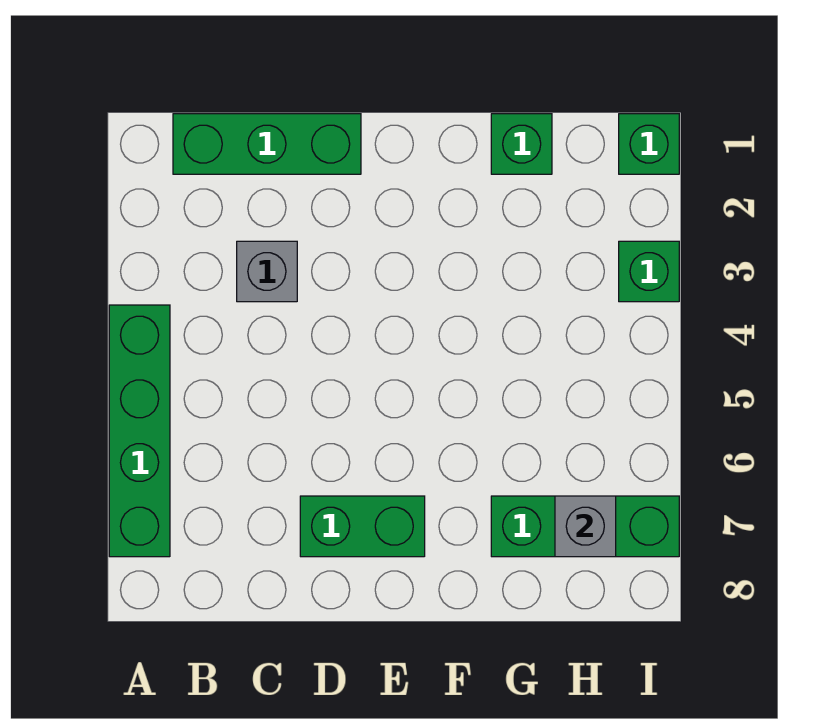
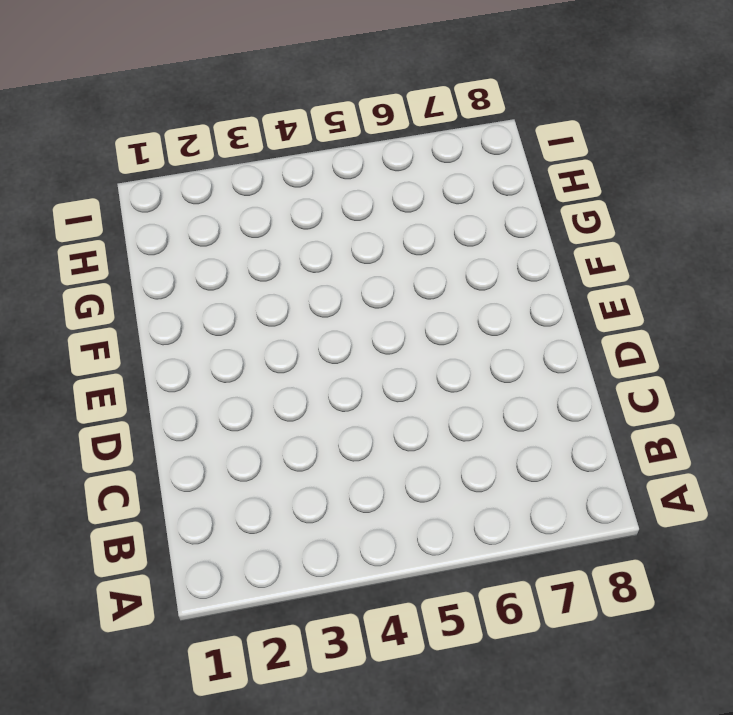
none -> green 1x4 brick [109,305,170,557]
none -> green 1x3 brick [173,114,361,174]

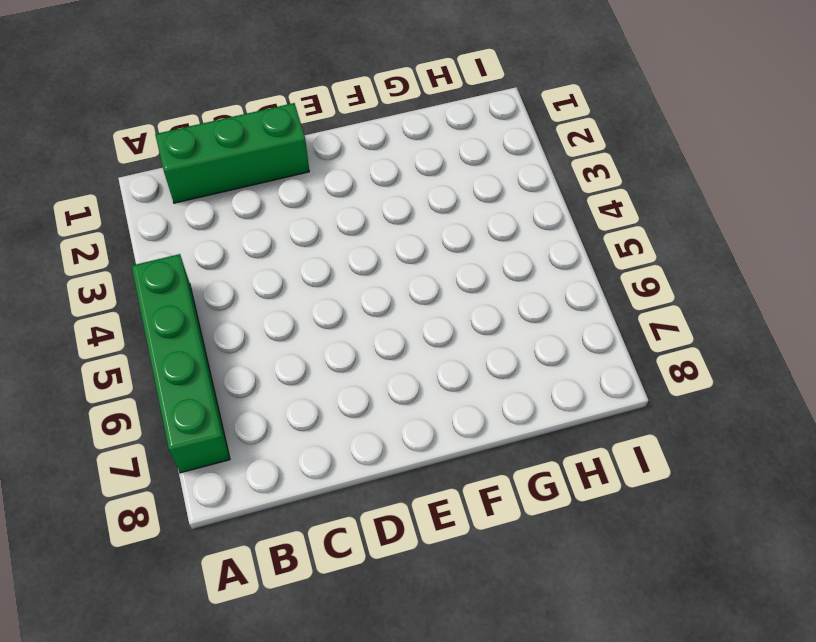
none -> grey 1x1 brick [237,241,297,302]
none -> green 1x2 brick [300,496,425,557]

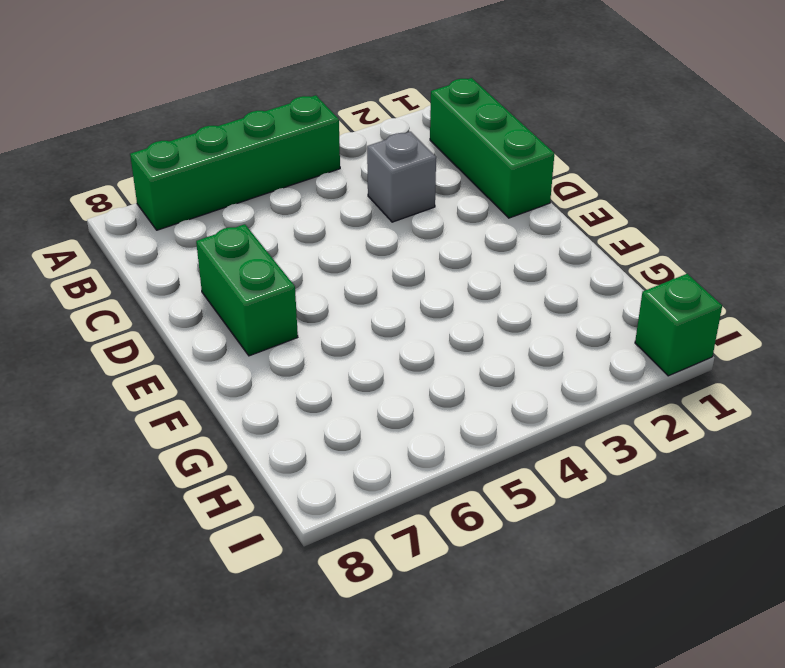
none -> green 1x1 brick [491,114,552,174]
none -> green 1x3 brick [491,496,679,557]

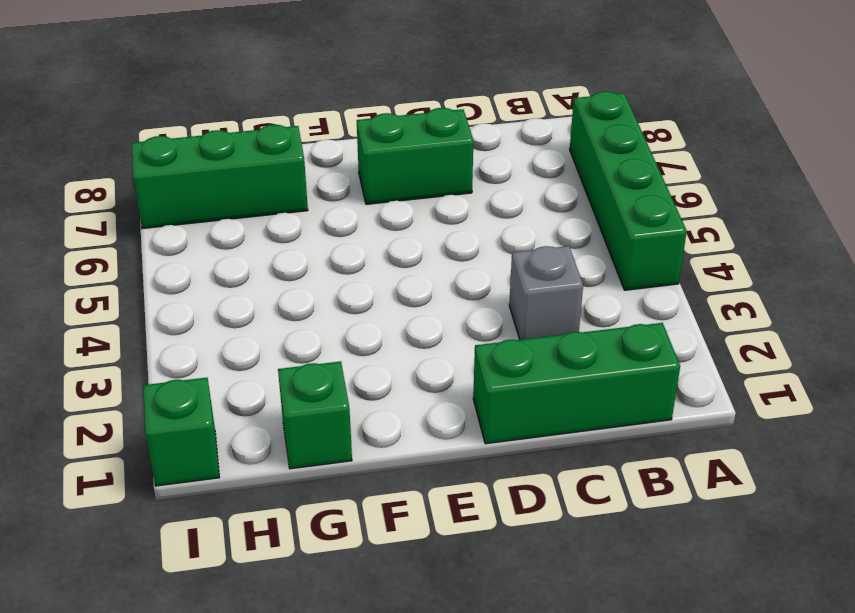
none -> green 1x1 brick [619,241,679,302]
none -> grey 1x1 brick [555,496,616,557]

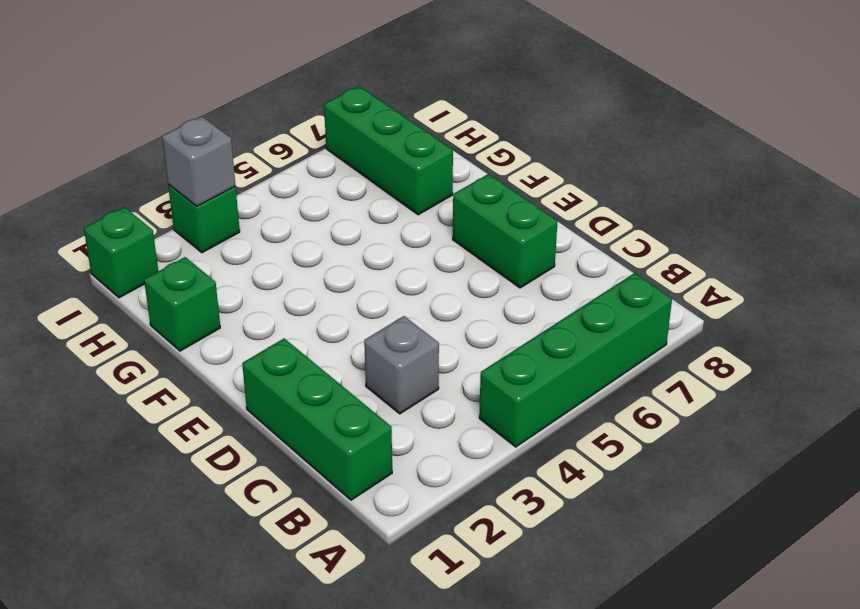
grey 1x1 brick [162,116,236,206] -> grey 1x1 brick moved to [555,496,616,557]

